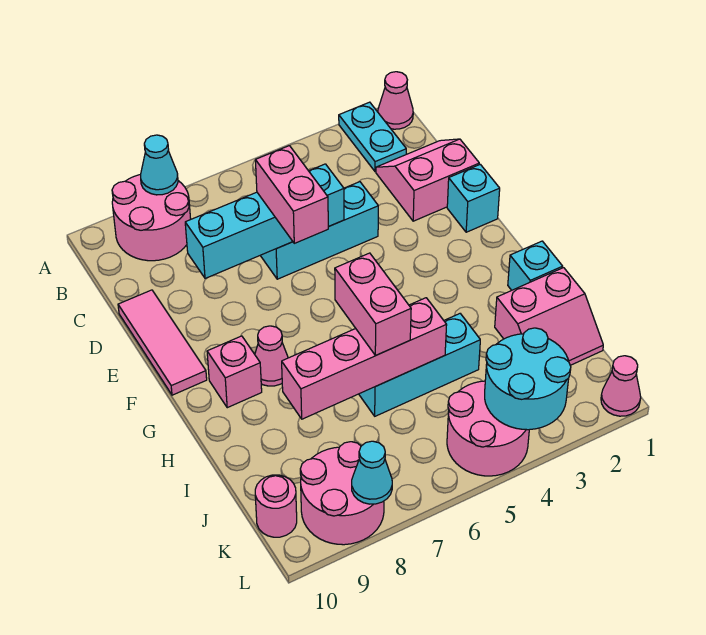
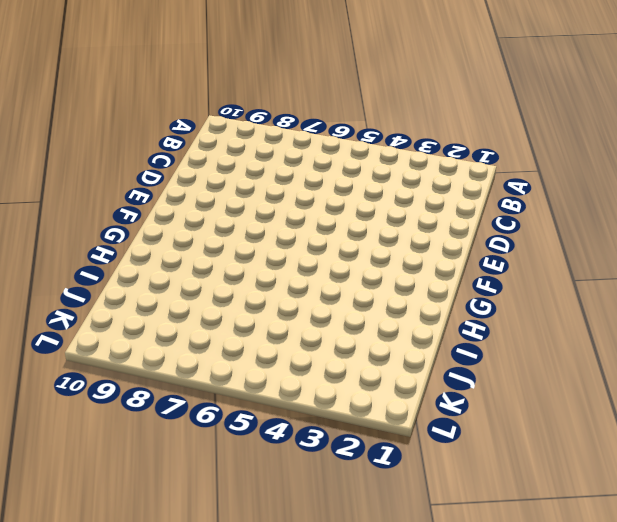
none -> pink 1x1 cone [378,72,413,129]
none -> cyan 1x2 plate [339,102,406,171]
none -> pink 2x2 round brick [112,174,191,261]

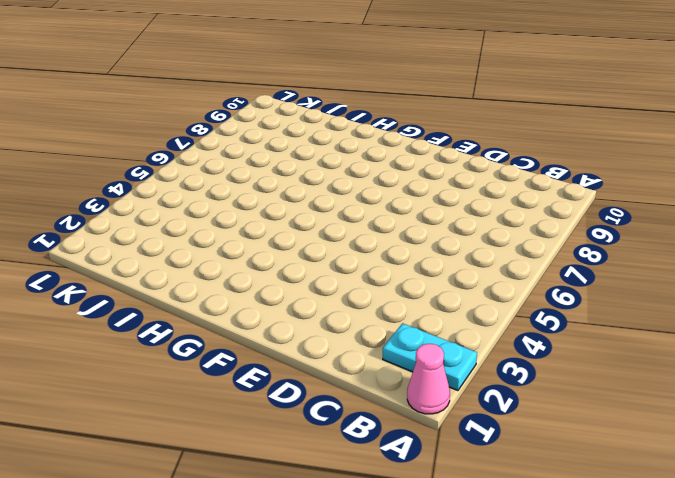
none -> pink 2x2 round brick [112,174,191,261]
none -> pink 2x2 slope [376,139,479,221]
none -> cyan 1x3 brick [260,182,378,279]

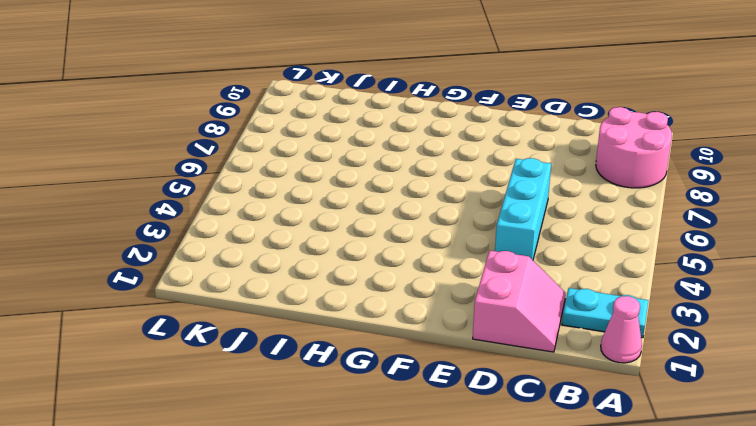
none -> pink 1x3 tile [118,290,207,395]
none -> cyan 1x1 brick [447,164,500,232]
none -> pink 1x1 cone [255,326,288,386]

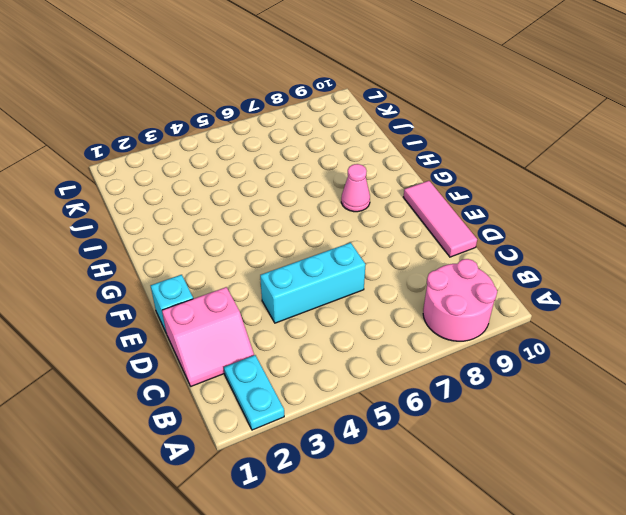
none -> pink 1x1 cone [378,72,413,129]
none -> pink 1x1 brick [207,336,262,408]
none -> cyan 1x1 brick [508,241,563,290]

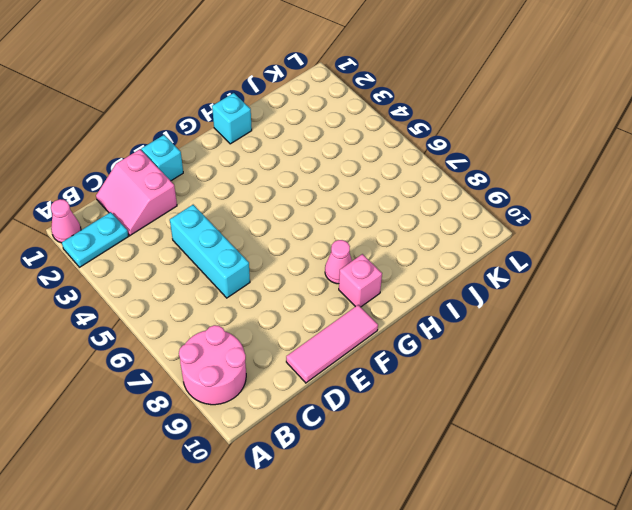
none -> pink 2x2 slope [495,268,603,365]
none -> cyan 1x3 brick [359,314,480,416]
none -> pink 2x2 round brick [447,381,529,476]

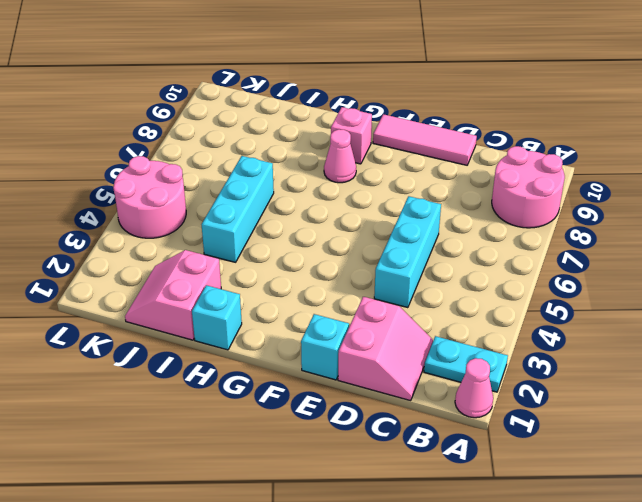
none -> pink 2x2 round brick [300,442,384,545]
none -> pink 1x1 round brick [255,475,297,537]
none -> pink 1x1 cone [601,356,641,416]

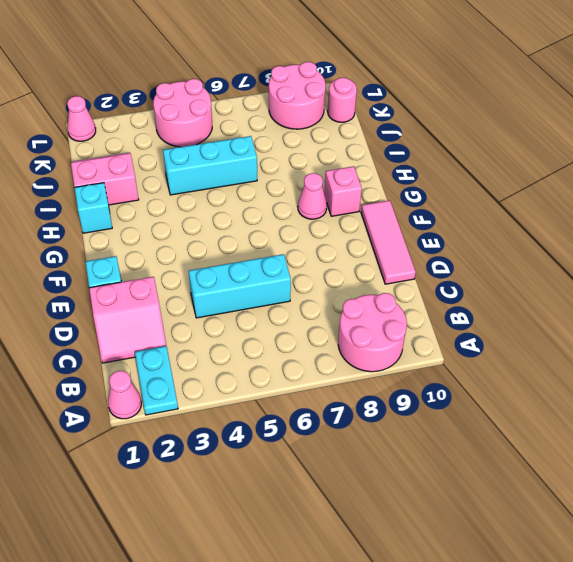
none -> cyan 1x1 cone [141,135,178,195]
none -> cyan 1x4 brick [185,164,344,278]
none -> pink 1x4 brick [282,298,447,419]

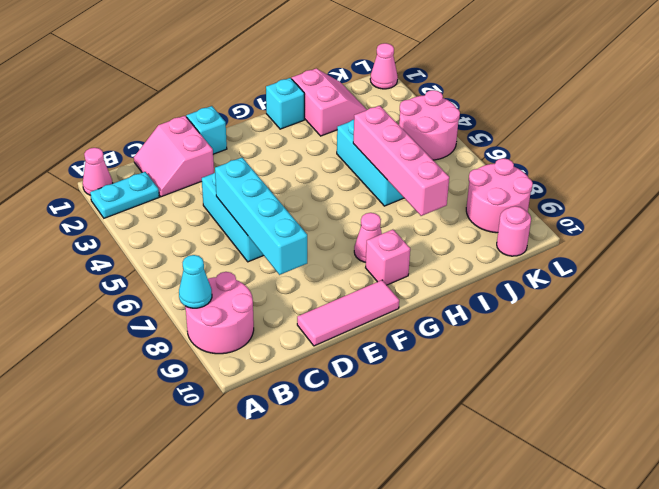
none -> cyan 2x2 round brick [485,328,571,430]
none -> cyan 1x1 cone [352,441,392,504]
none -> pink 1x2 brick [255,146,328,243]

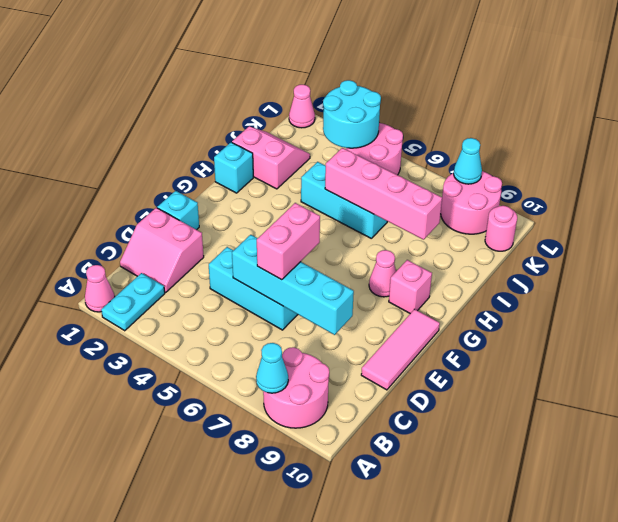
none -> pink 1x2 brick [335,253,411,355]

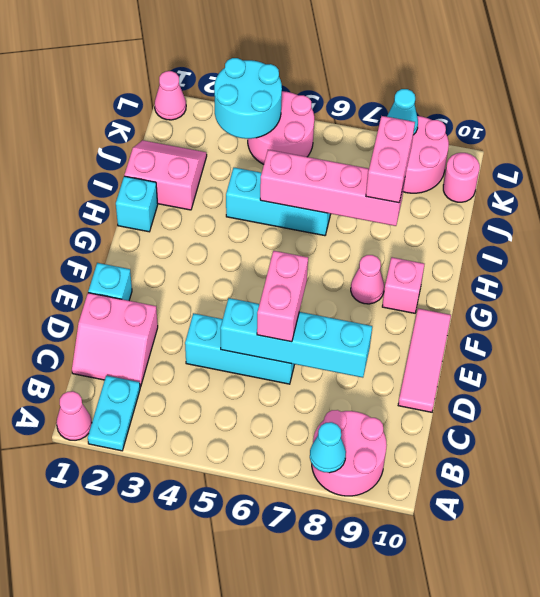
pink 1x2 brick [366,116,415,203] -> pink 1x2 brick moved to [335,253,411,355]

